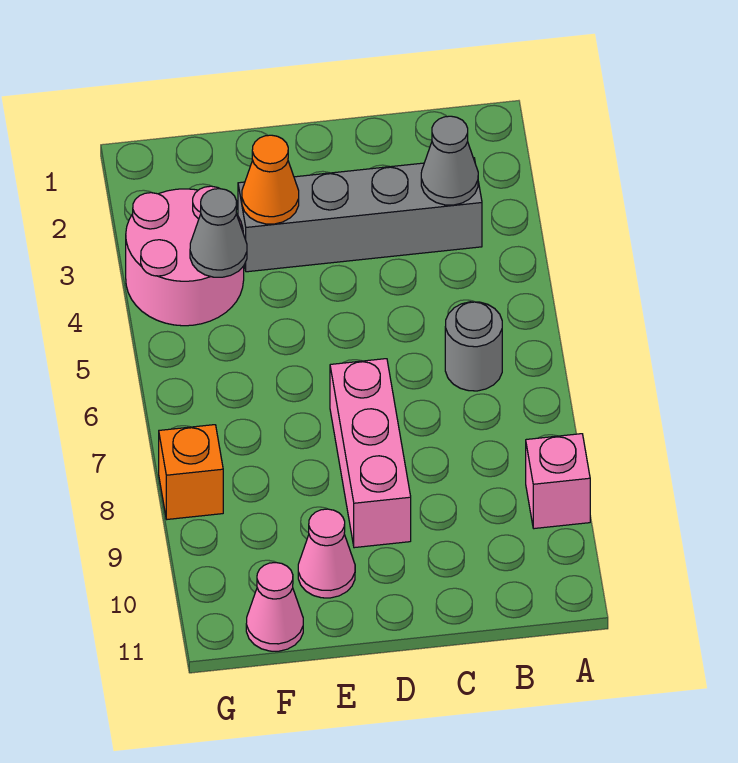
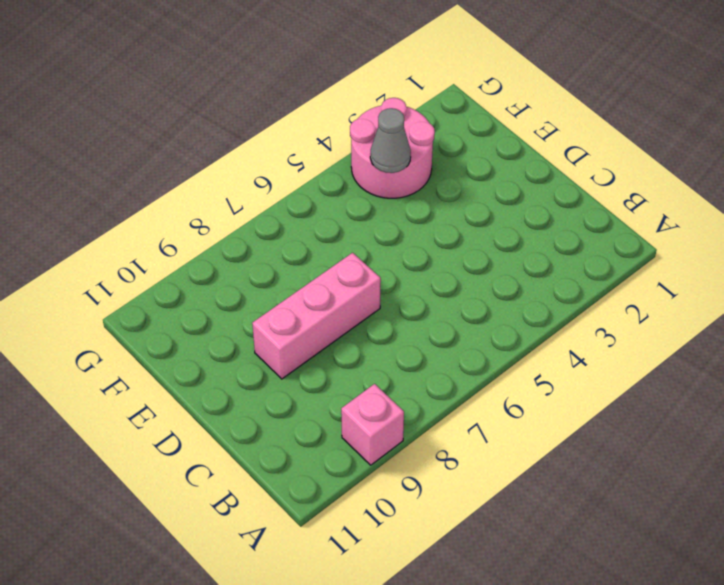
none -> grey 1x4 brick [238,158,482,272]
none -> grey 1x1 round brick [445,302,502,391]

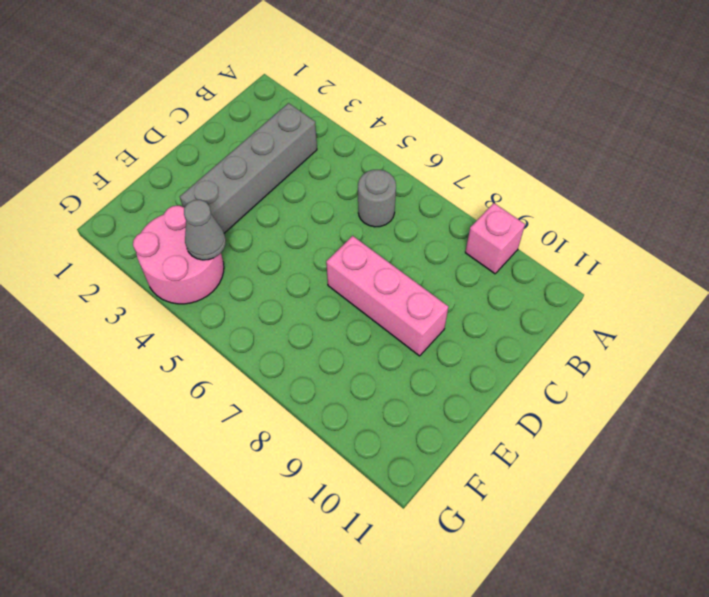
none -> pink 1x1 cone [298,509,355,598]
none -> pink 1x1 cone [246,563,303,651]

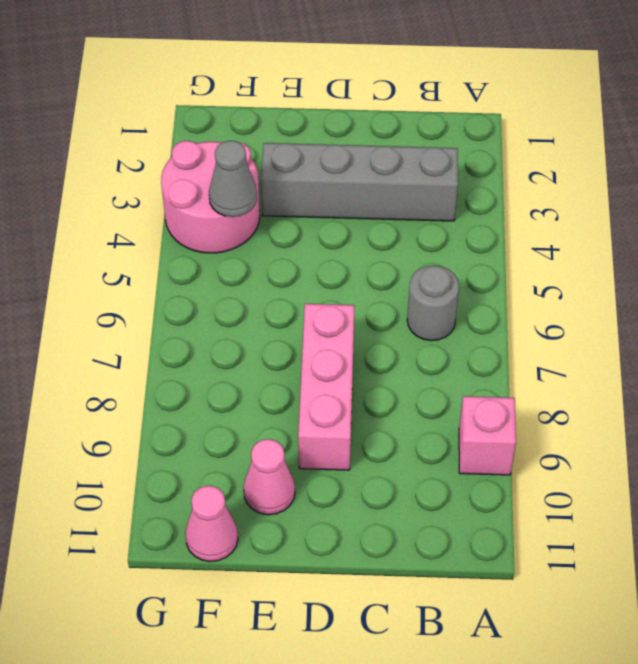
none -> orange 1x1 brick [159,425,223,519]
none -> grey 1x1 cone [421,116,478,205]

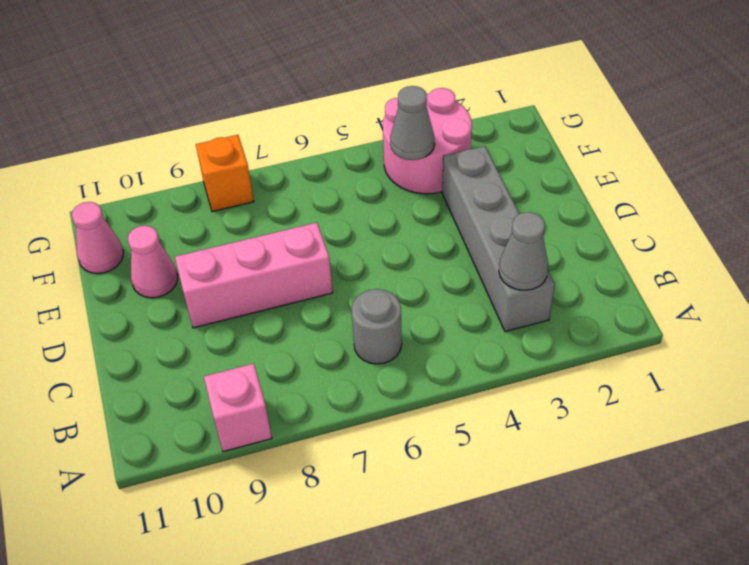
none -> orange 1x1 cone [242,135,299,224]

